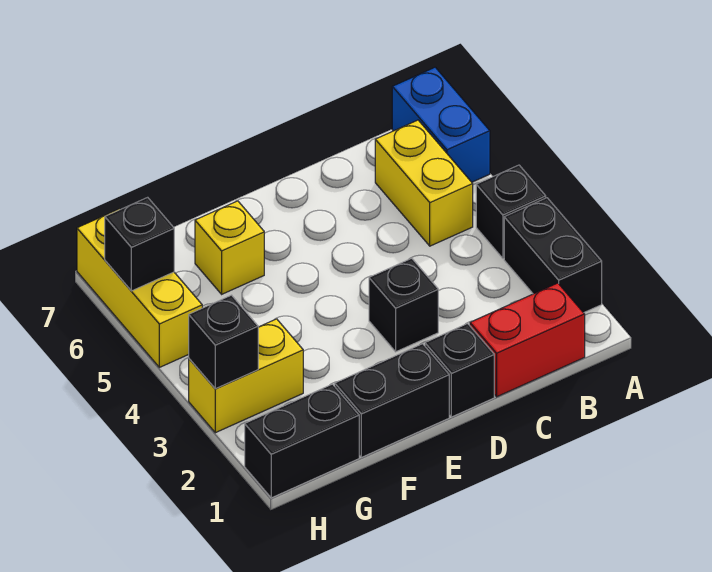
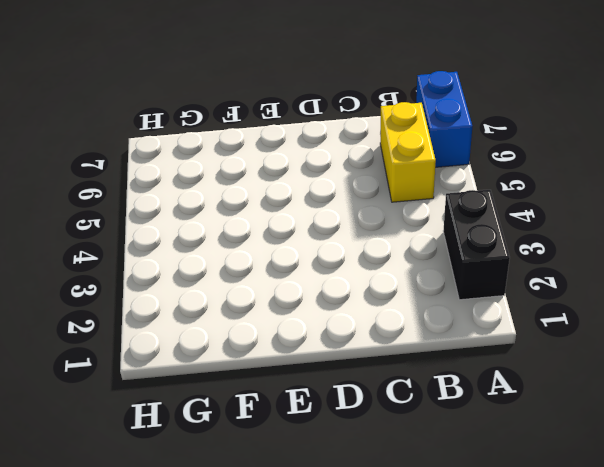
none -> black 1x1 brick [476,165,546,258]
none -> red 1x2 brick [470,283,585,397]
none -> black 1x1 brick [425,324,494,417]

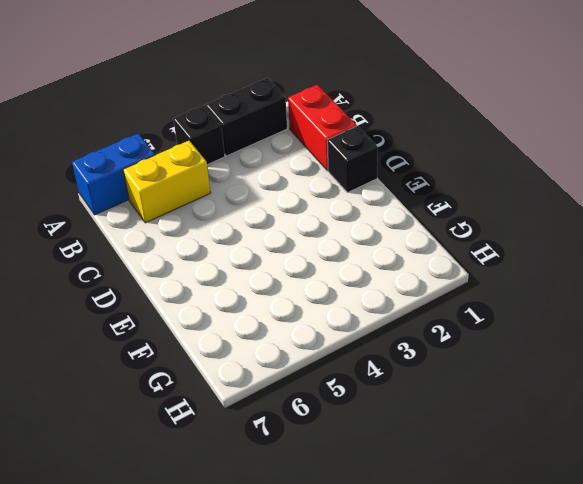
none -> black 1x1 brick [369,258,438,352]
none -> black 1x2 brick [335,344,449,457]
none -> yellow 1x1 brick [195,201,264,294]

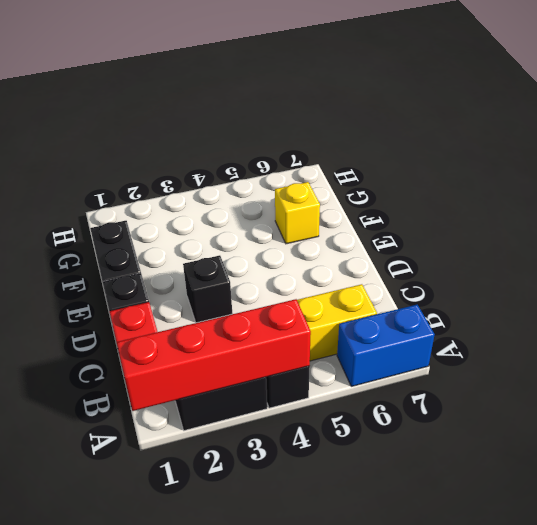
red 1x4 brick [117,299,311,411] -> none
none -> black 1x2 brick [245,384,359,498]
none -> yellow 1x2 brick [189,319,303,433]
none -> yellow 1x3 brick [77,209,202,367]

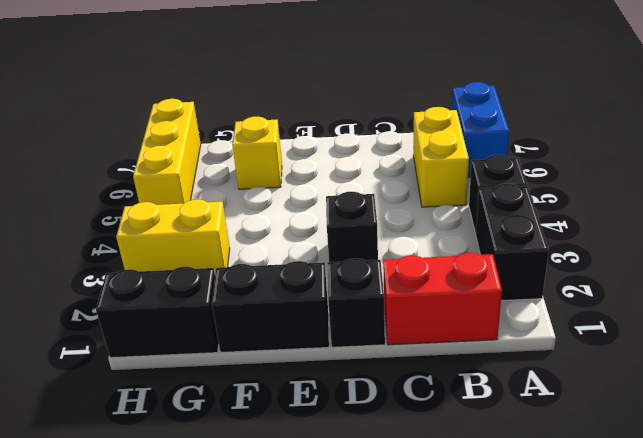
none -> black 1x1 brick [189,295,258,389]
none -> black 1x1 brick [105,197,174,291]

